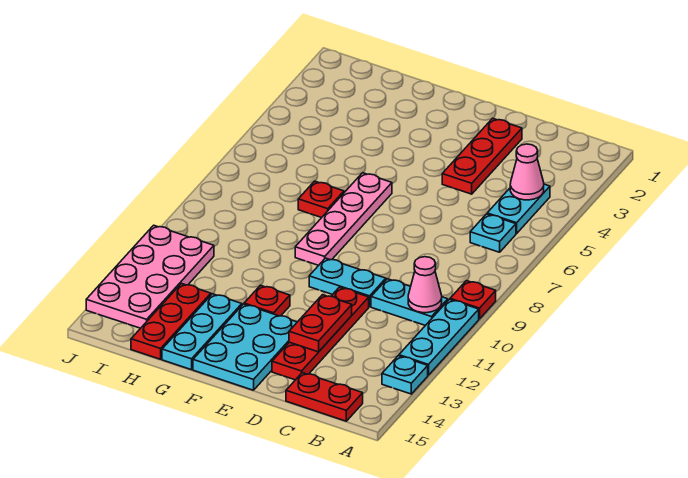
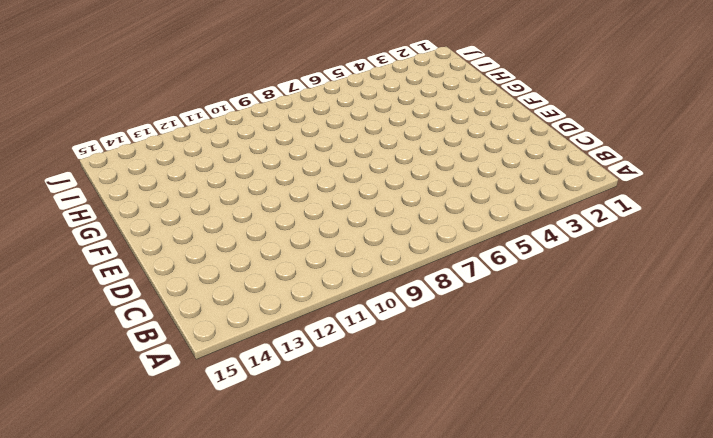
none -> red 1x1 plate [450,281,496,319]
none -> cyan 1x3 plate [399,299,479,375]
none -> cyan 1x1 plate [382,356,428,394]

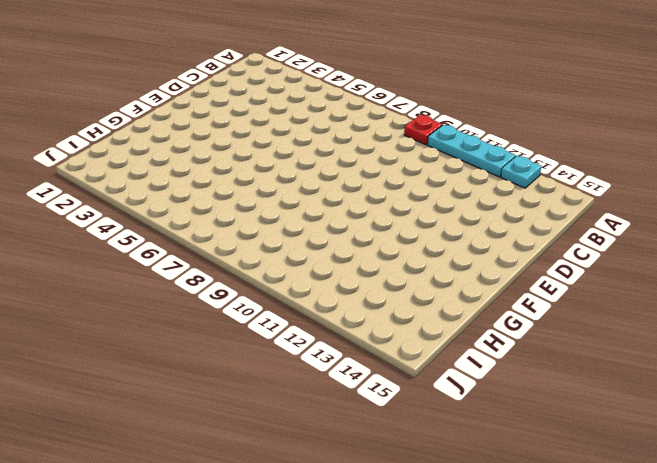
none -> cyan 1x2 plate [487,184,550,234]
none -> cyan 1x1 plate [470,214,516,252]
none -> cyan 1x2 plate [371,279,448,325]

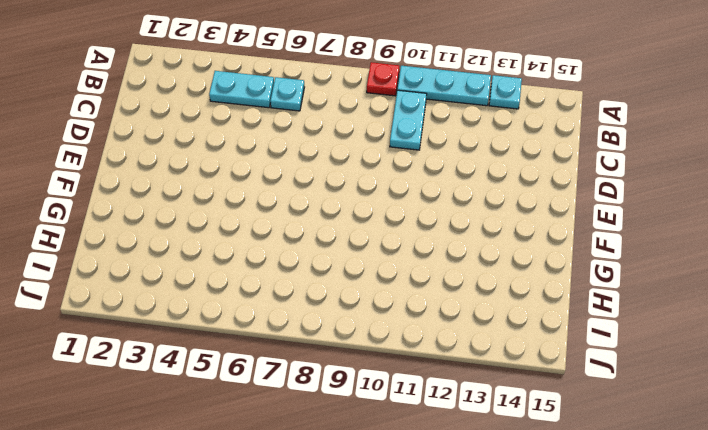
none -> red 1x2 plate [286,373,363,421]
none -> red 1x3 plate [442,118,522,194]
none -> cyan 1x2 plate [309,258,386,307]

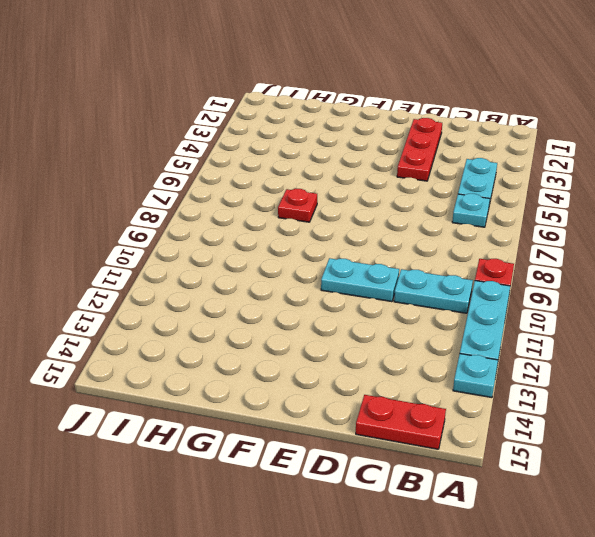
none -> red 1x4 plate [272,287,369,380]
none -> cyan 2x3 plate [193,304,297,390]
none -> pink 1x4 plate [295,173,392,265]

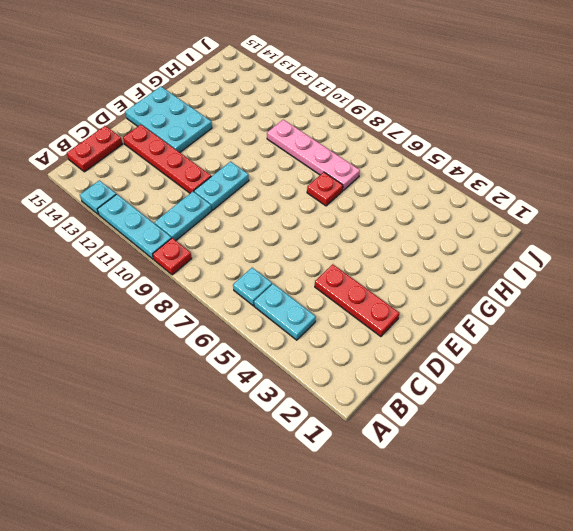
pink 1x4 plate [267,120,360,190] -> pink 1x4 plate moved to [295,173,392,265]
none -> red 1x1 plate [244,285,290,316]
none -> cyan 1x3 plate [162,294,242,370]
none -> red 1x3 plate [131,284,211,359]

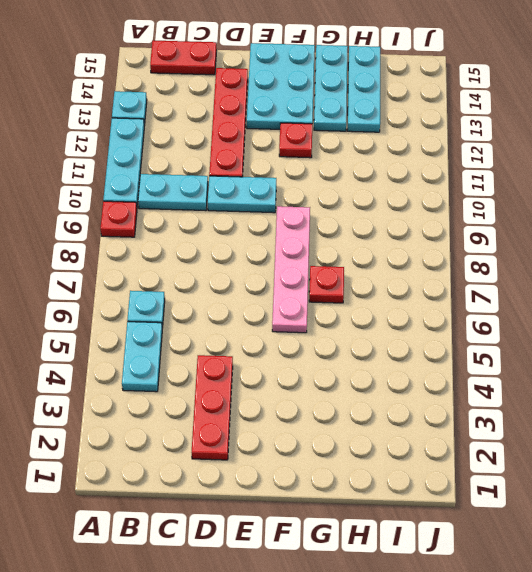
cyan 1x3 plate [347,46,380,132] -> red 1x3 plate [131,284,211,359]
none -> pink 2x4 plate [86,225,214,328]
none -> pink 1x1 cone [510,144,544,200]
none -> pink 1x1 cone [408,257,442,313]

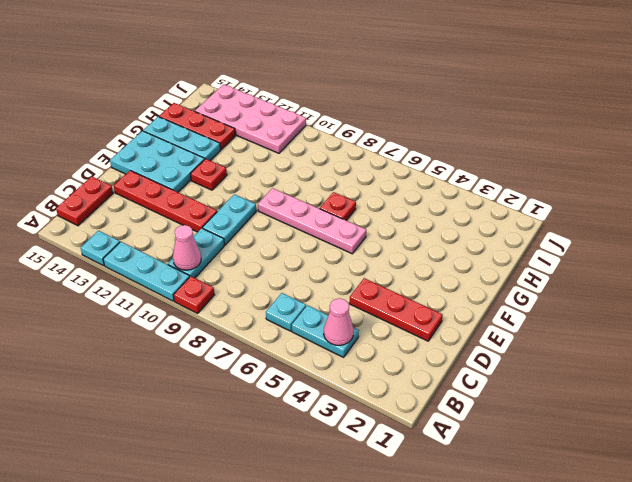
none -> red 1x2 plate [289,295,352,352]

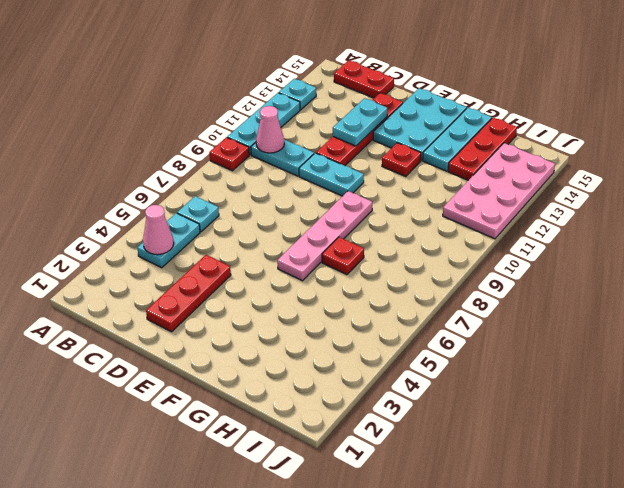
cyan 1x2 plate [333,98,387,146] -> red 1x2 plate [289,295,352,352]

